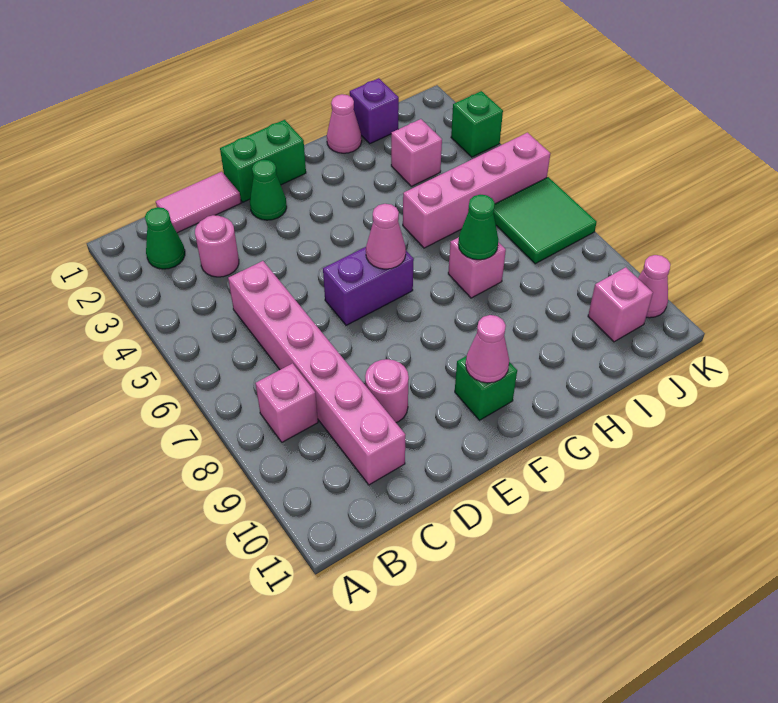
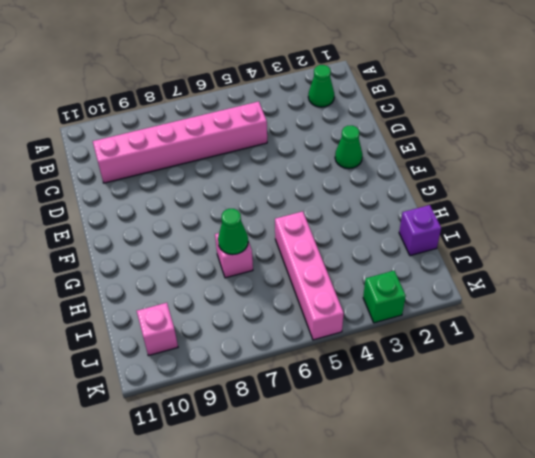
none -> pink 1x1 brick [255,363,318,442]
none -> pink 1x2 tile [156,172,241,233]
none -> pink 1x1 round brick [195,215,239,277]

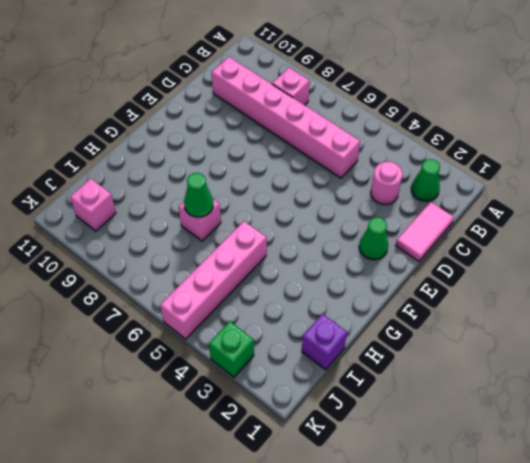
none -> pink 1x1 round brick [365,359,409,423]
none -> green 1x2 brick [220,120,306,202]
none -> purple 1x2 brick [323,247,414,325]

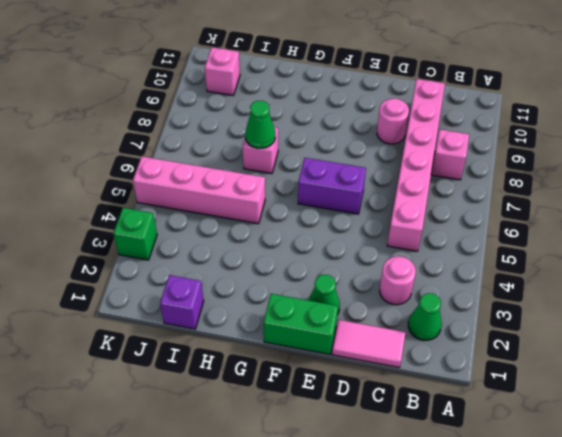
none -> green 1x1 brick [455,356,517,420]
none -> pink 1x1 cone [327,94,362,153]
none -> pink 1x1 brick [391,119,442,186]

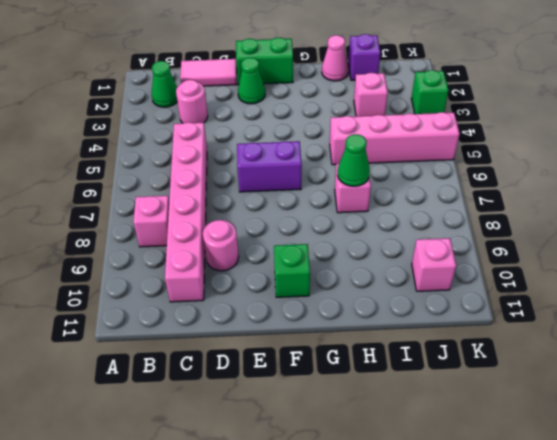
none -> green 2x2 tile [493,177,597,264]
none -> pink 1x1 cone [638,255,670,318]
none -> pink 1x1 cone [366,204,406,269]

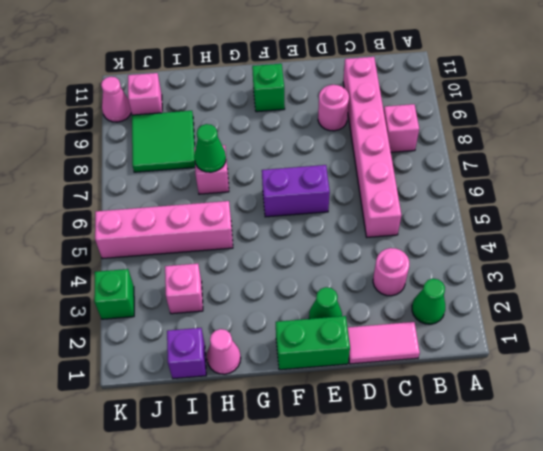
green 2x2 tile [132,111,195,172] -> green 2x2 tile moved to [493,177,597,264]
none -> pink 1x1 cone [366,204,406,269]
none -> pink 1x1 cone [466,315,509,383]

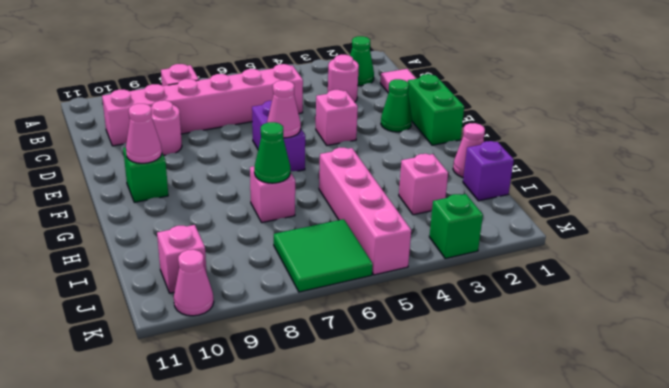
pink 1x1 brick [316,90,358,145] -> none

